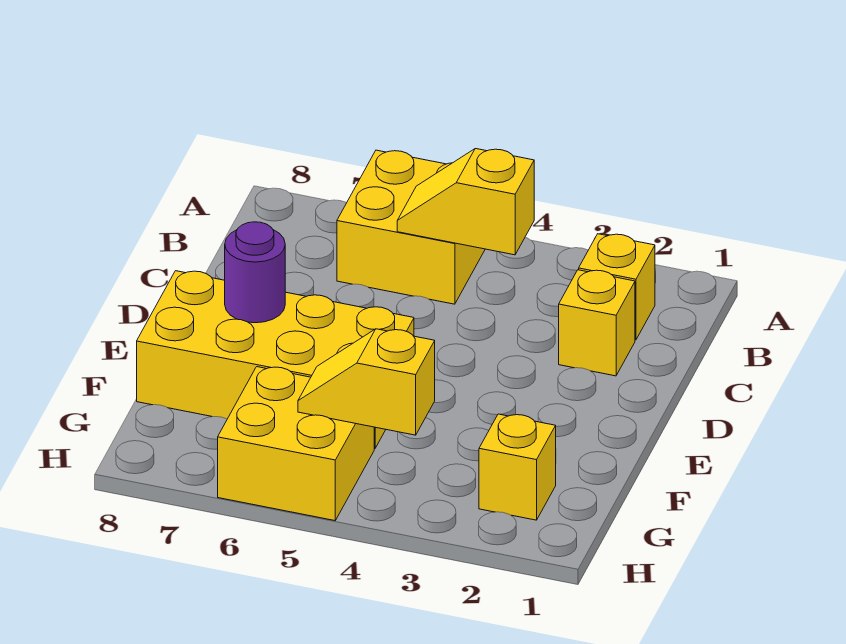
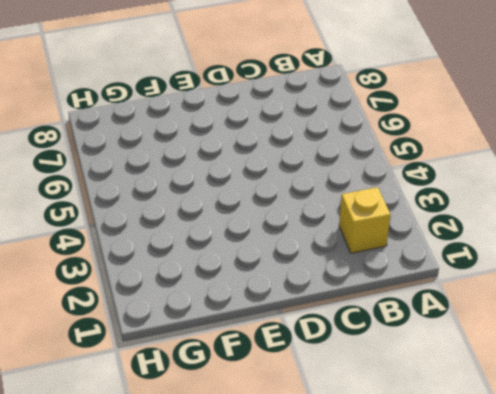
none -> yellow 2x2 brick [337,150,485,304]
none -> yellow 1x1 brick [559,270,635,376]

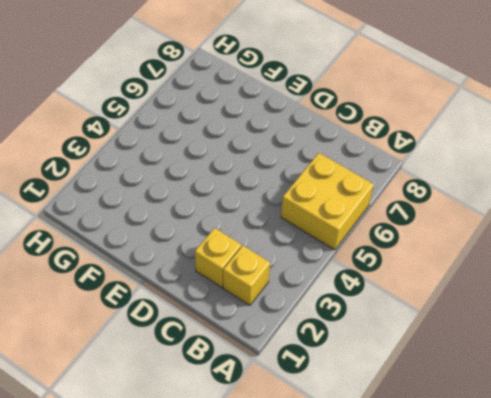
none -> yellow 2x4 brick [137,271,414,448]
none -> yellow 1x1 brick [479,414,556,520]

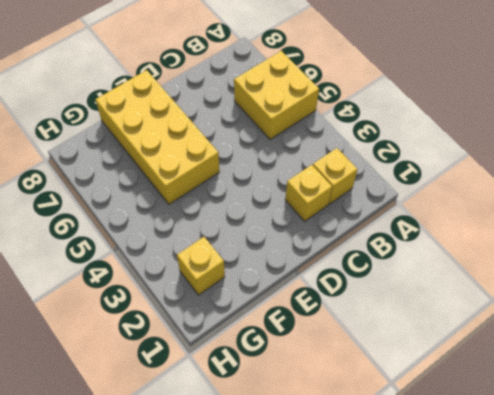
none -> yellow 2x2 brick [218,367,374,521]
none -> yellow 1x2 slope [397,149,534,255]

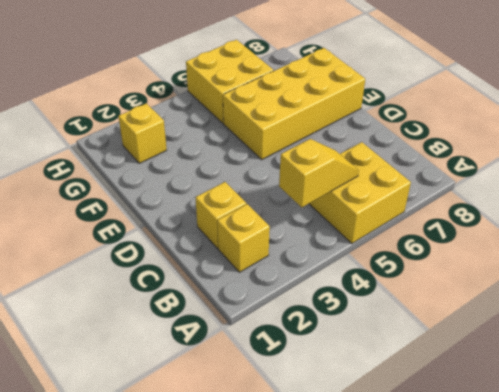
none -> purple 1x1 round brick [225,222,285,323]
none -> yellow 1x2 slope [298,329,435,435]

